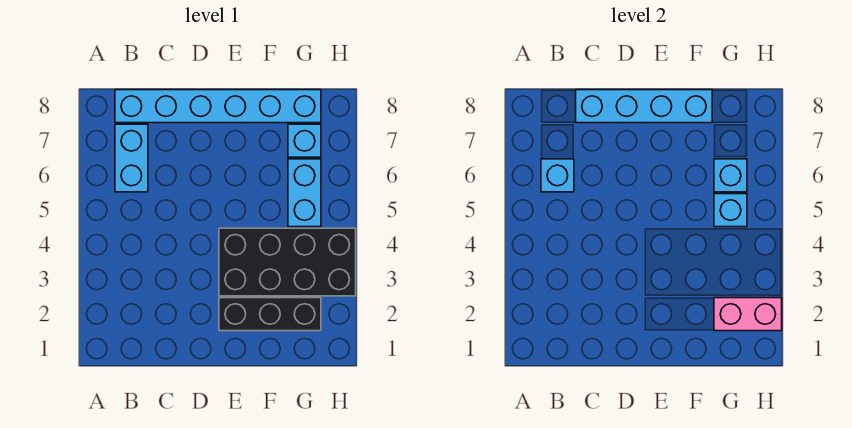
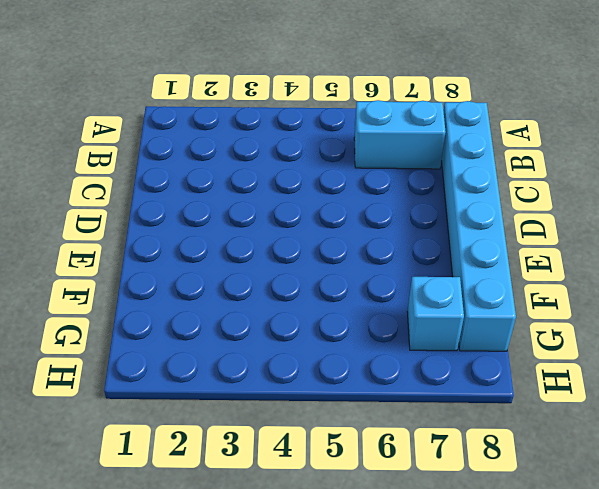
none -> black 1x3 brick [219,298,321,331]
none -> black 2x4 brick [219,228,356,296]

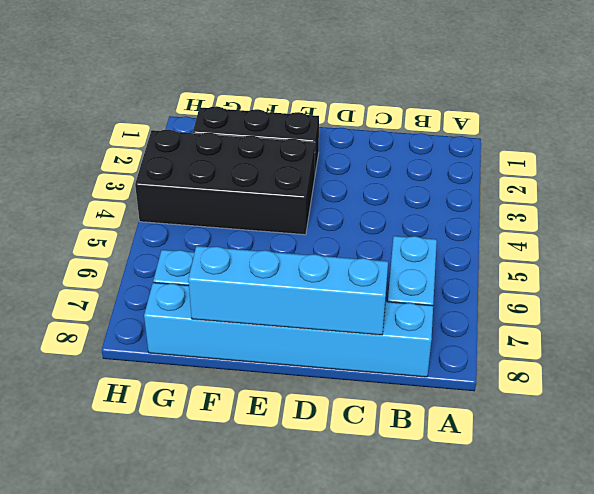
none -> cyan 1x2 brick [288,159,321,227]
none -> cyan 1x1 brick [541,159,574,192]

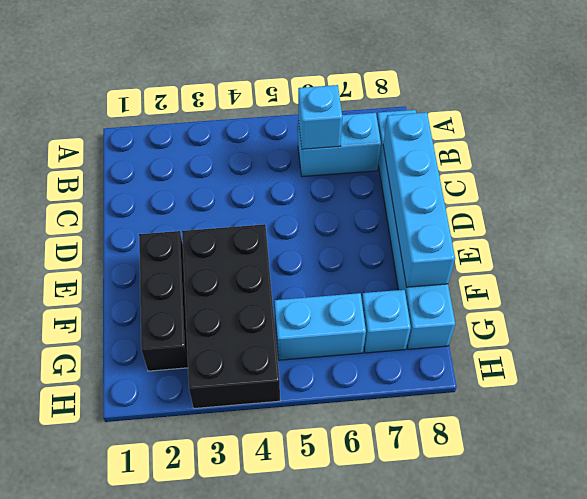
none -> pink 1x2 brick [714,298,782,331]
none -> cyan 1x1 brick [714,194,747,227]

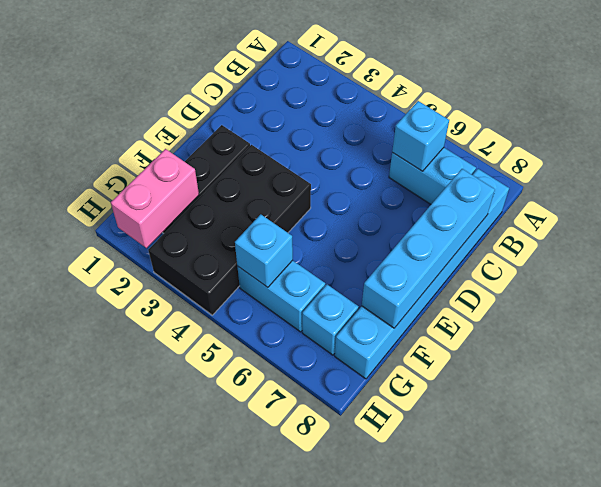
none -> cyan 1x1 brick [714,159,747,192]

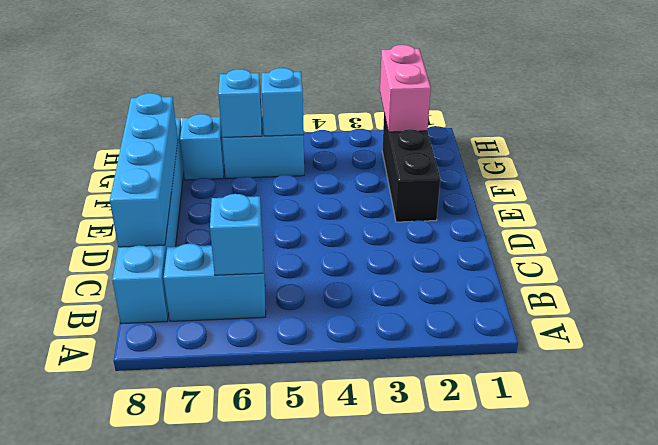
none -> black 2x4 brick [219,228,356,296]

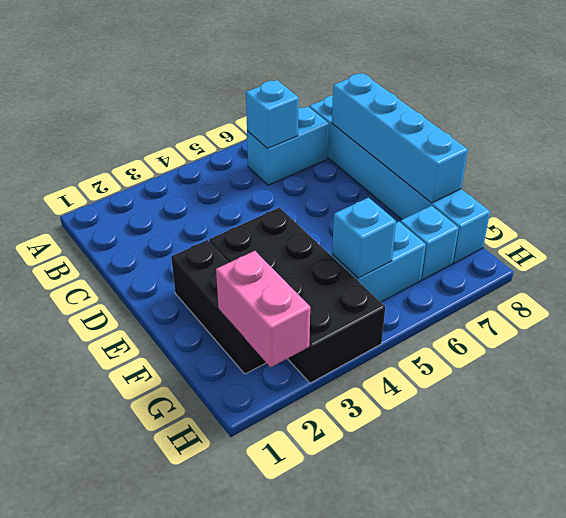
none -> cyan 1x1 brick [714,159,747,192]

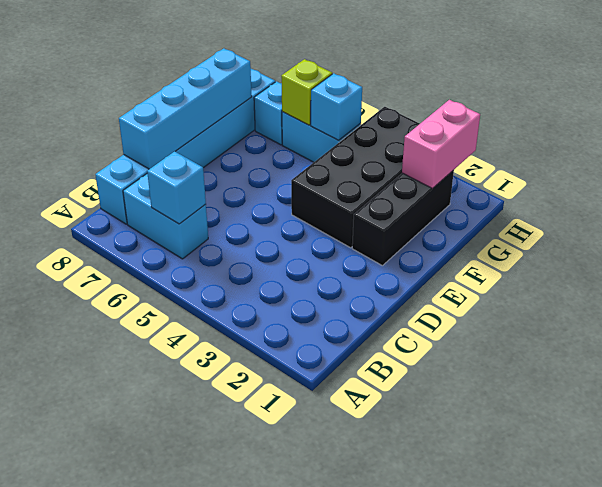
lime 1x1 brick [281,59,332,125] -> cyan 1x1 brick [714,159,747,192]

